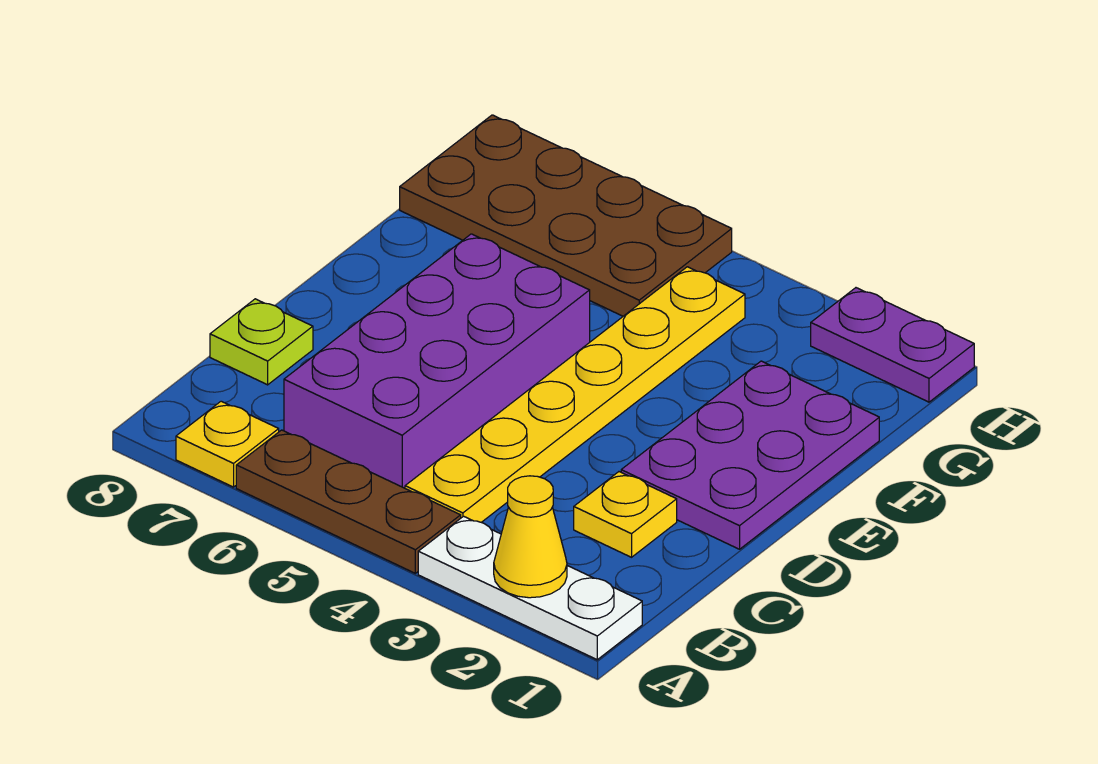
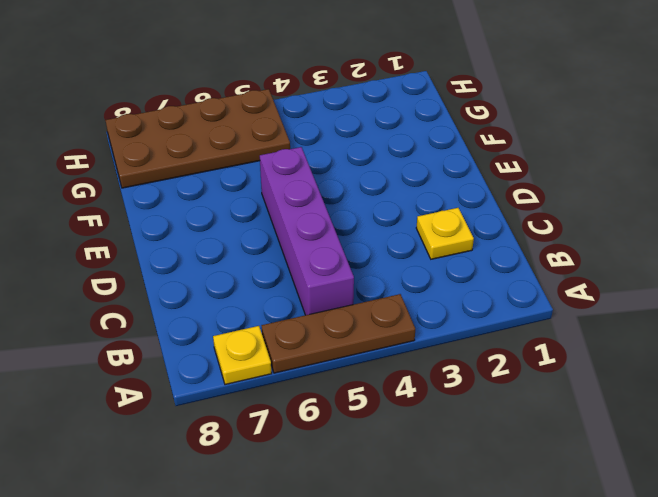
purple 1x4 brick [260,147,354,315] -> purple 2x4 brick [284,234,590,488]
none -> white 1x3 plate [418,516,642,660]
none -> yellow 1x6 plate [405,267,745,522]

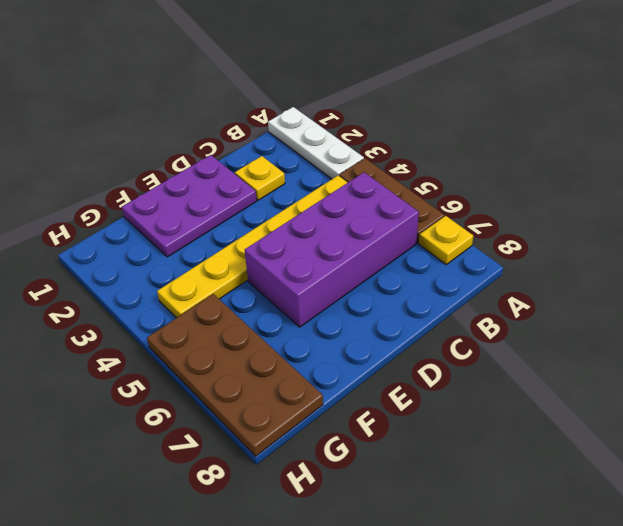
none -> lime 1x1 plate [210,299,313,385]
none -> purple 1x2 plate [811,288,974,402]

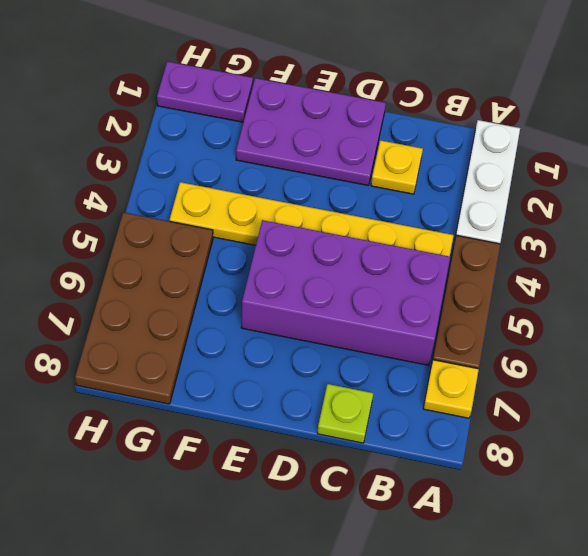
purple 1x2 plate [157,62,253,122] -> purple 1x2 plate turned to [811,288,974,402]
none -> yellow 1x1 cone [494,476,567,598]

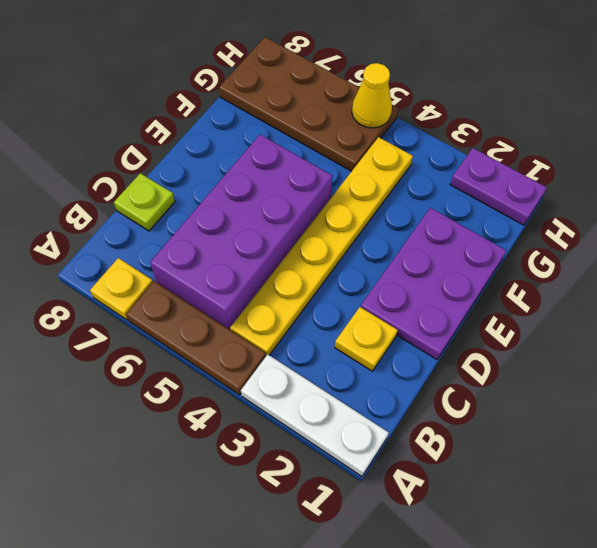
yellow 1x1 cone [352,63,392,128] -> yellow 1x1 cone moved to [494,476,567,598]

